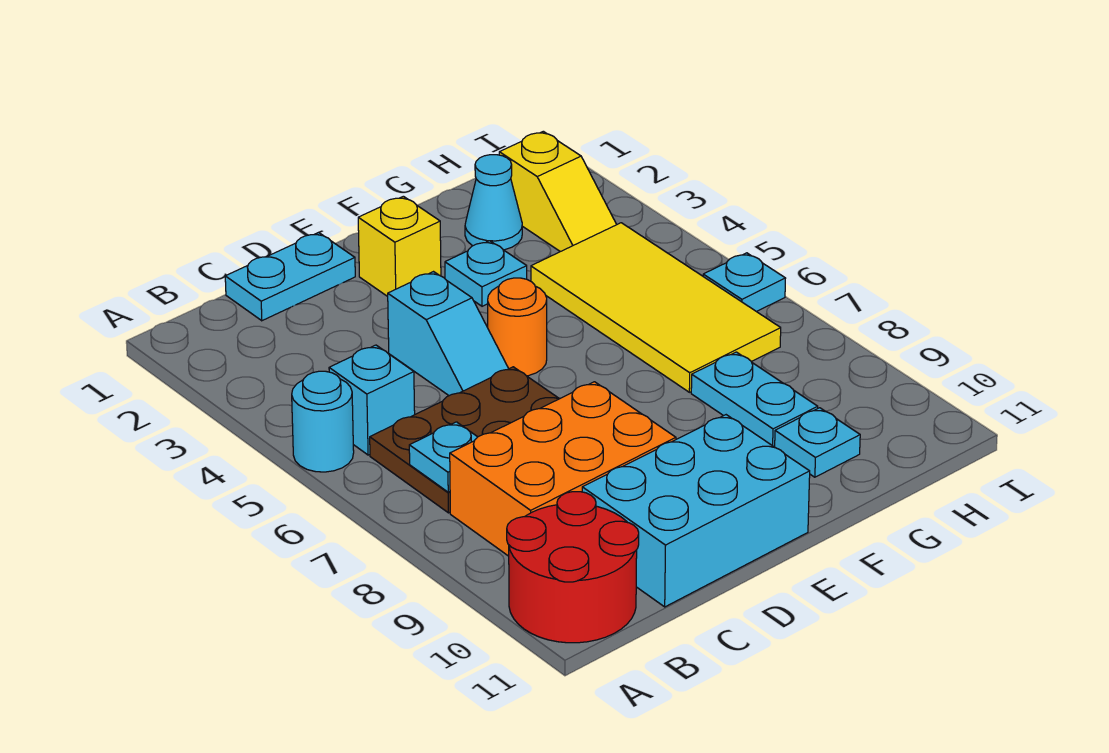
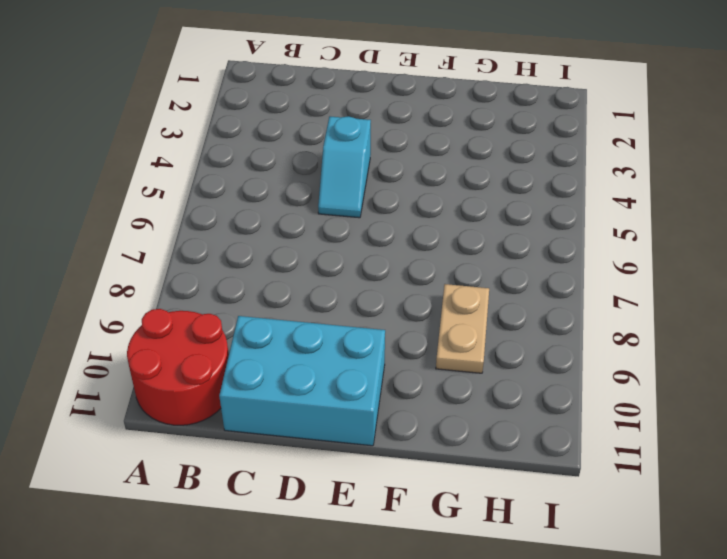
tan 1x2 plate [436,284,489,373] -> cyan 1x2 plate [691,352,818,447]
none -> cyan 1x1 round brick [292,371,354,472]
none -> cyan 1x1 brick [329,345,415,455]
none -> brown 2x3 plate [370,367,559,513]

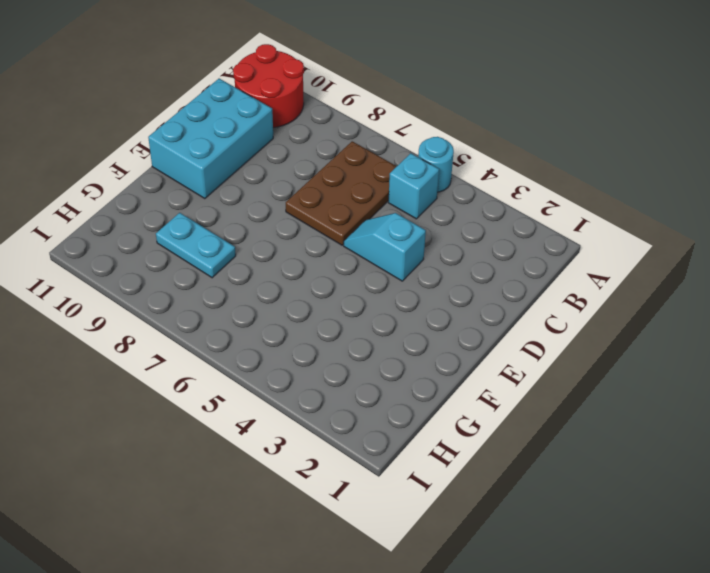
none -> orange 2x3 brick [450,382,676,556]
none -> cyan 1x2 plate [225,233,355,321]
none -> yellow 1x1 brick [358,196,441,297]

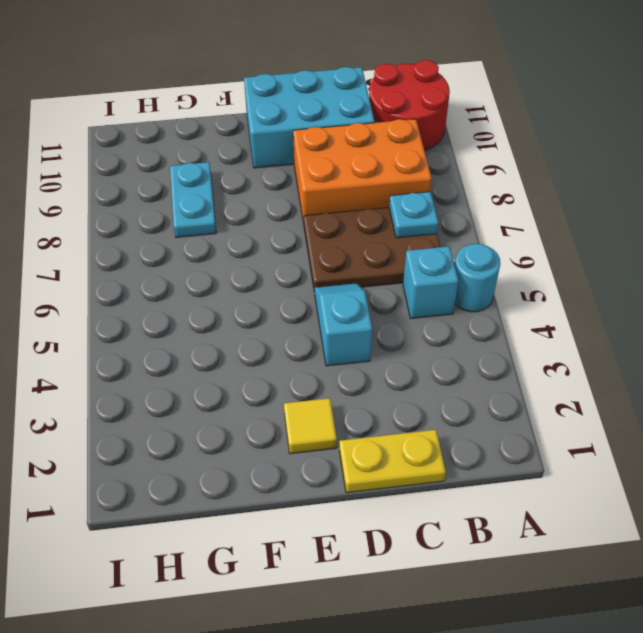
yellow 1x2 plate [339,430,446,493] -> cyan 1x2 plate [225,233,355,321]
yellow 1x1 tile [284,398,337,454] -> yellow 1x1 brick [358,196,441,297]
none -> orange 1x1 round brick [488,278,547,376]
none -> cyan 1x1 plate [445,241,527,306]
none -> cyan 1x1 cone [465,155,522,250]

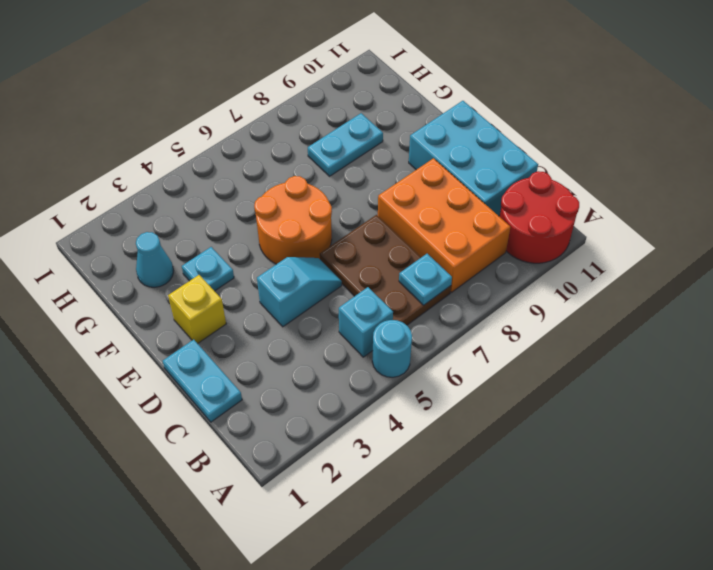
orange 2x2 round brick [254,176,332,264] -> orange 1x1 round brick [488,278,547,376]
none -> yellow 2x4 tile [531,223,781,392]
none -> cyan 1x1 plate [775,408,860,477]
none -> yellow 1x2 slope [499,131,617,252]

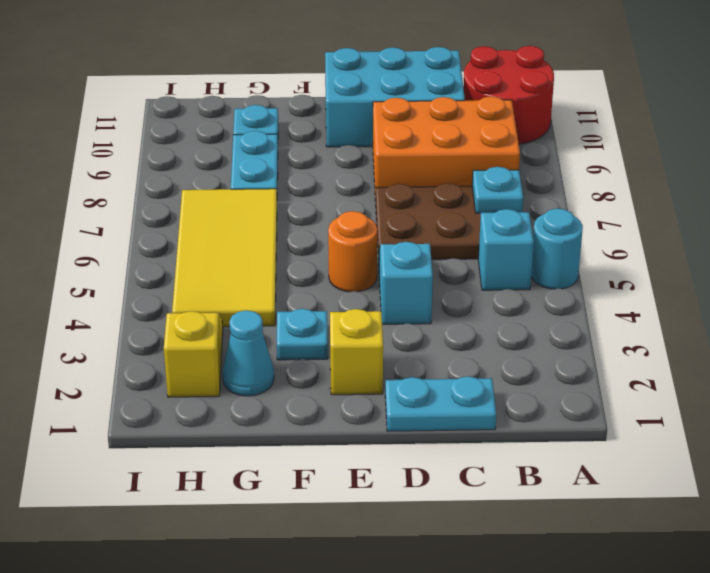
none -> cyan 1x1 plate [703,253,786,312]

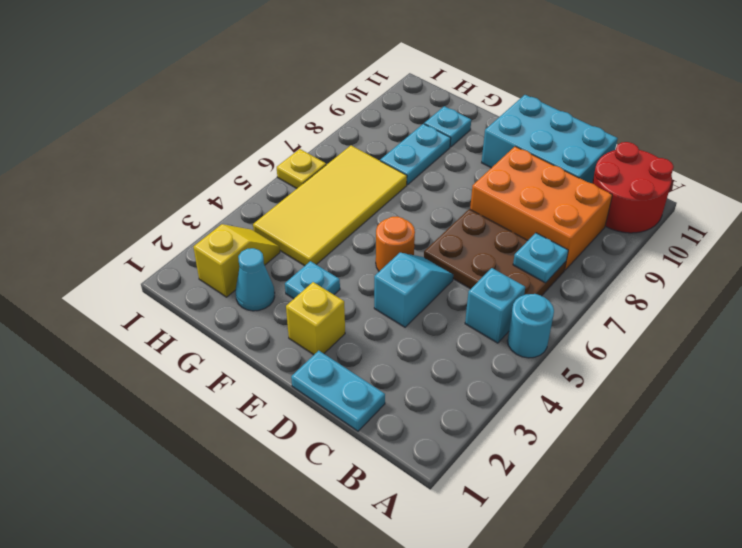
yellow 1x1 plate [277,149,326,188] -> cyan 1x1 plate [703,253,786,312]

